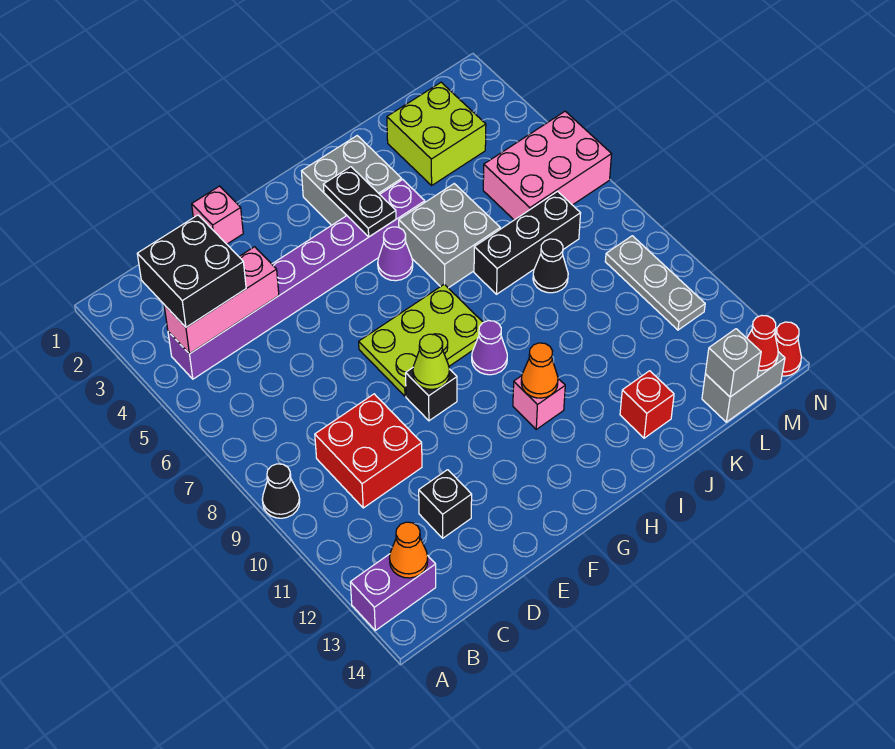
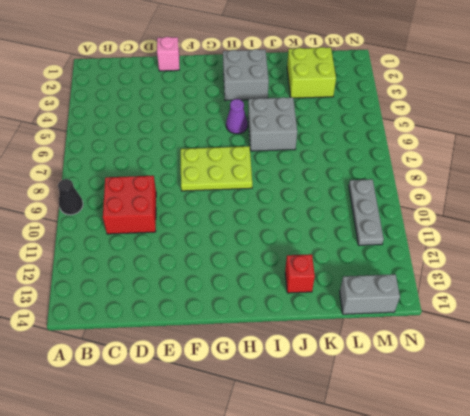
none -> purple 1x2 brick [350,554,436,630]
none -> purple 1x8 brick [168,180,425,379]
none -> black 1x1 brick [419,470,472,538]

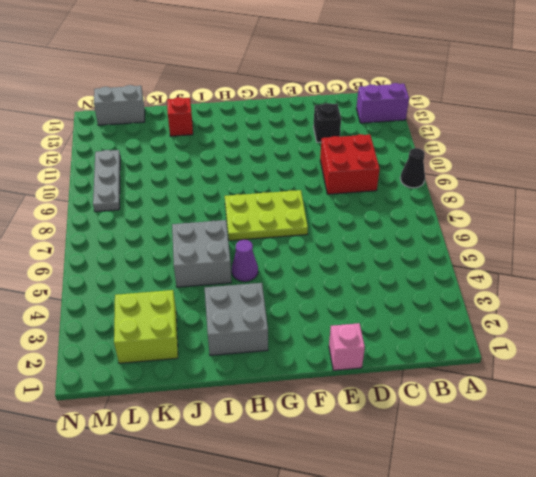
none -> purple 1x8 brick [168,180,425,379]
none -> black 1x1 brick [406,368,457,421]
none -> purple 1x1 cone [472,321,507,375]

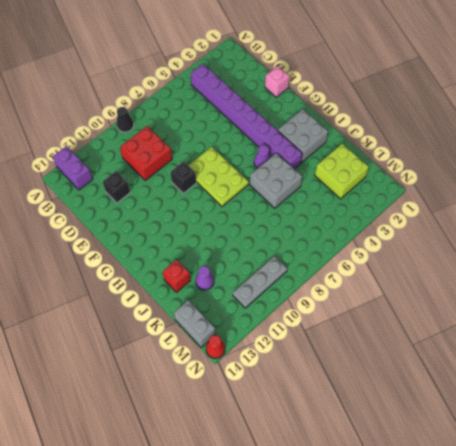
purple 1x1 cone [195,266,214,290] -> purple 1x1 cone moved to [472,321,507,375]
none -> pink 1x1 brick [513,376,565,429]
none -> black 1x3 brick [474,191,581,294]
none -> black 1x1 cone [533,239,568,293]

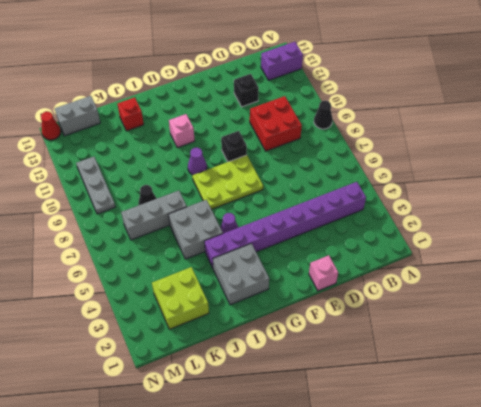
grey 1x3 brick [121,191,187,240] -> black 1x3 brick [474,191,581,294]
none -> pink 2x3 brick [483,111,612,220]
none -> pink 1x3 brick [164,247,279,354]
none -> orange 1x1 cone [389,522,428,578]

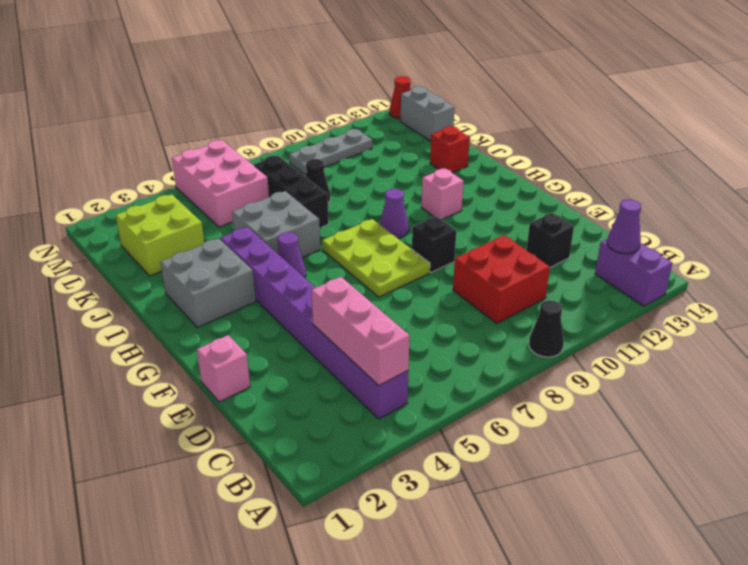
purple 1x1 cone [607,199,641,254] -> orange 1x1 cone [389,522,428,578]
none -> lime 1x1 cone [413,334,449,389]
none -> black 1x2 plate [323,167,396,237]
none -> orange 1x1 cone [521,343,558,398]

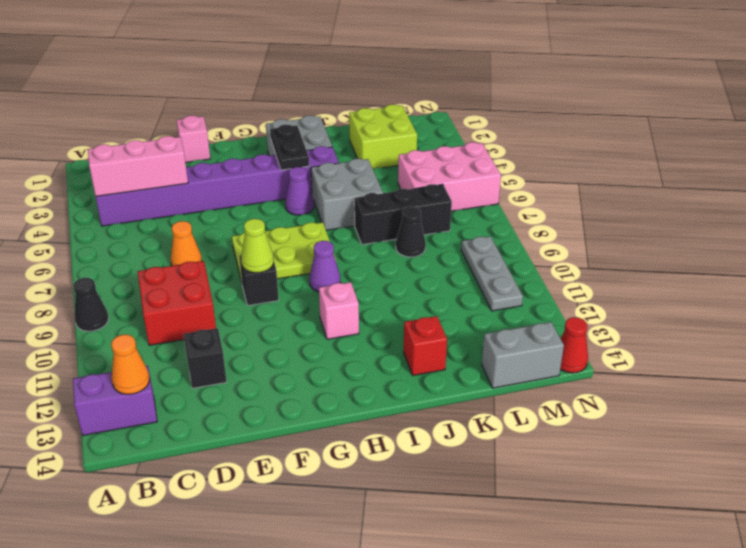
orange 1x1 cone [171,221,202,266] -> orange 1x1 cone moved to [521,343,558,398]
none -> grey 1x1 brick [705,329,761,397]
none -> red 1x1 cone [747,316,778,371]
none -> black 2x2 brick [137,215,246,327]

